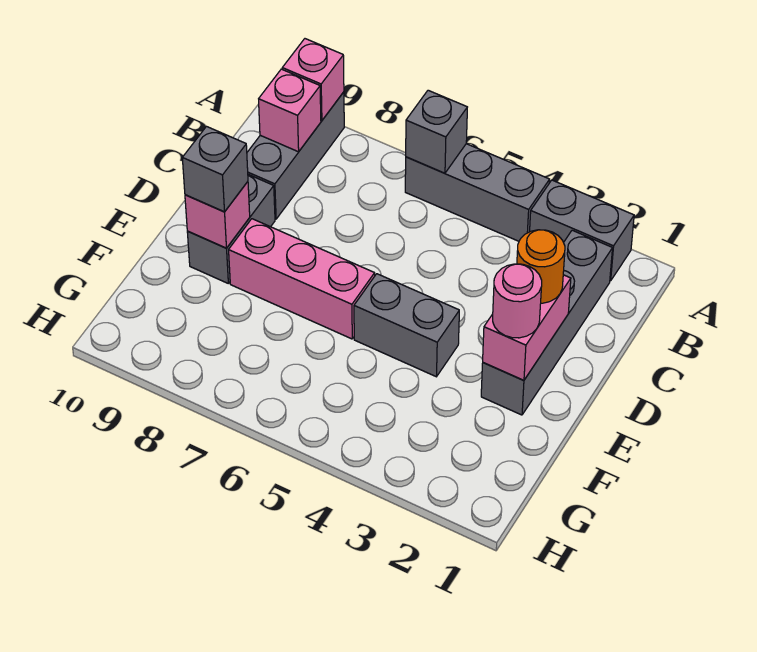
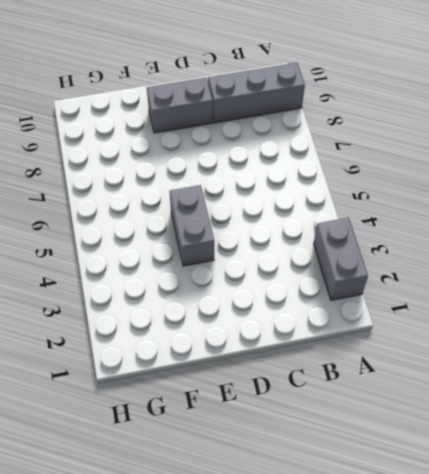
none -> grey 1x3 brick [405,144,550,241]
none -> grey 1x4 brick [481,230,612,415]
none -> pink 1x3 brick [229,219,375,339]

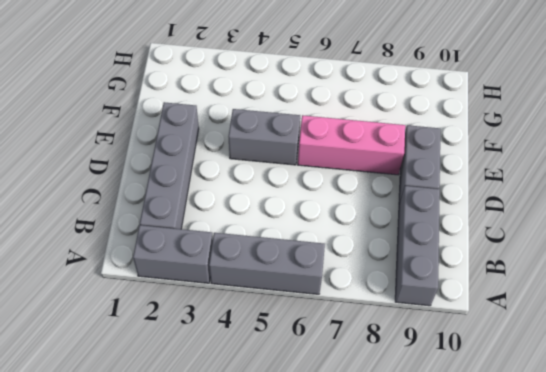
none -> grey 1x1 brick [406,90,467,173]
none -> pink 1x1 brick [282,39,344,120]
none -> pink 1x1 brick [259,69,321,152]

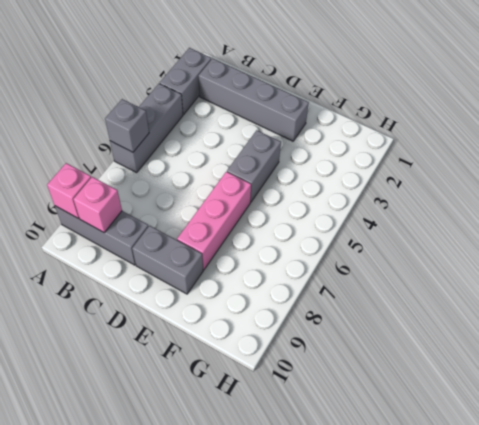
none -> pink 1x2 brick [483,275,571,380]
none -> pink 1x1 brick [185,182,250,248]
none -> orange 1x1 round brick [517,230,565,303]

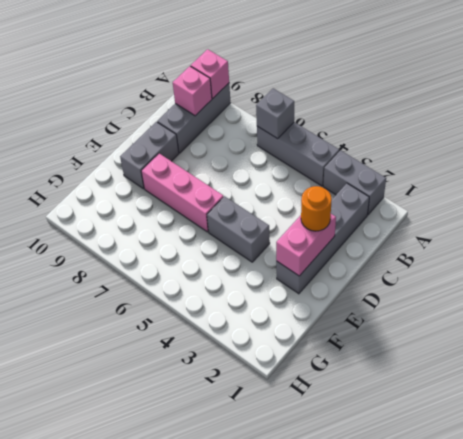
none -> pink 1x1 brick [185,182,250,248]
none -> pink 1x1 round brick [493,264,542,338]
none -> grey 1x1 brick [182,127,248,212]

